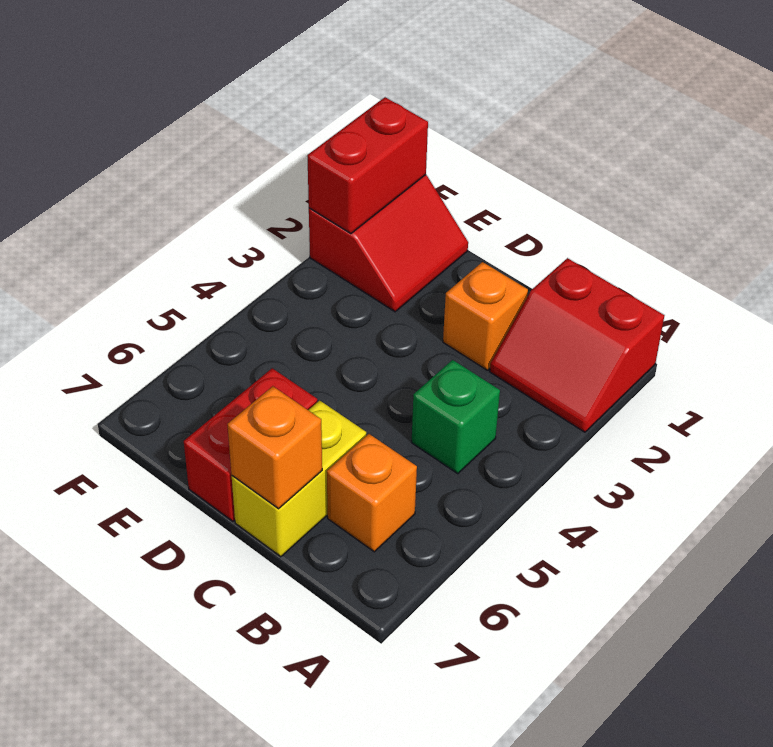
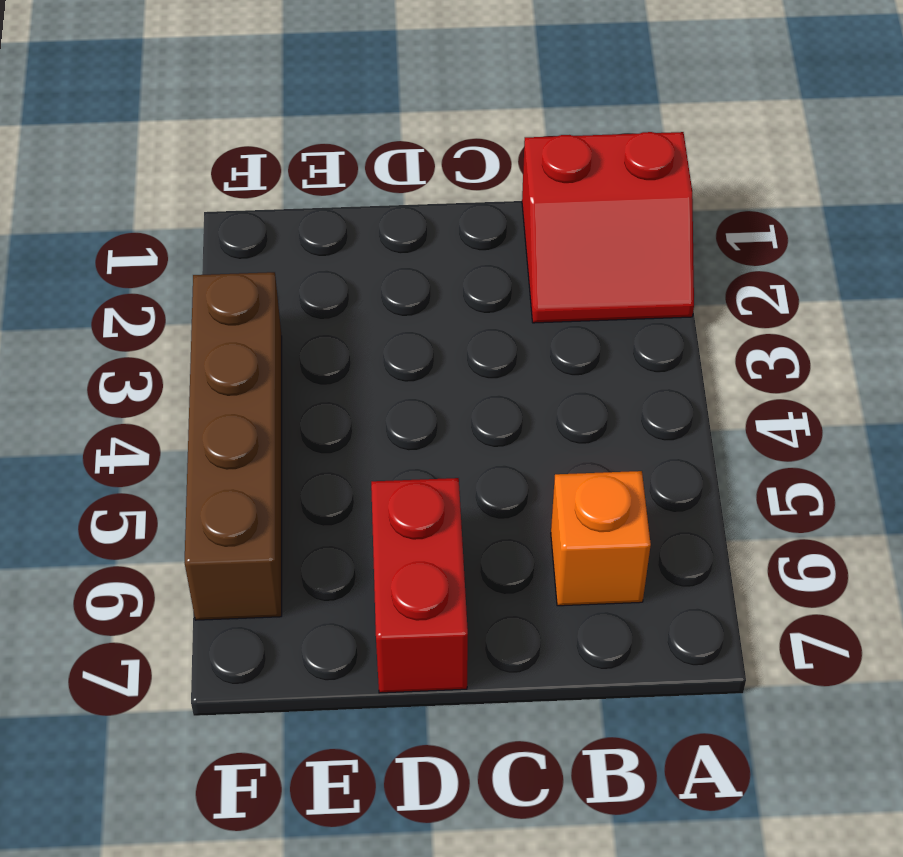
brown 1x4 brick [184,272,282,620] -> none
none -> green 1x1 brick [412,360,500,474]
none -> orange 1x1 brick [443,262,528,370]

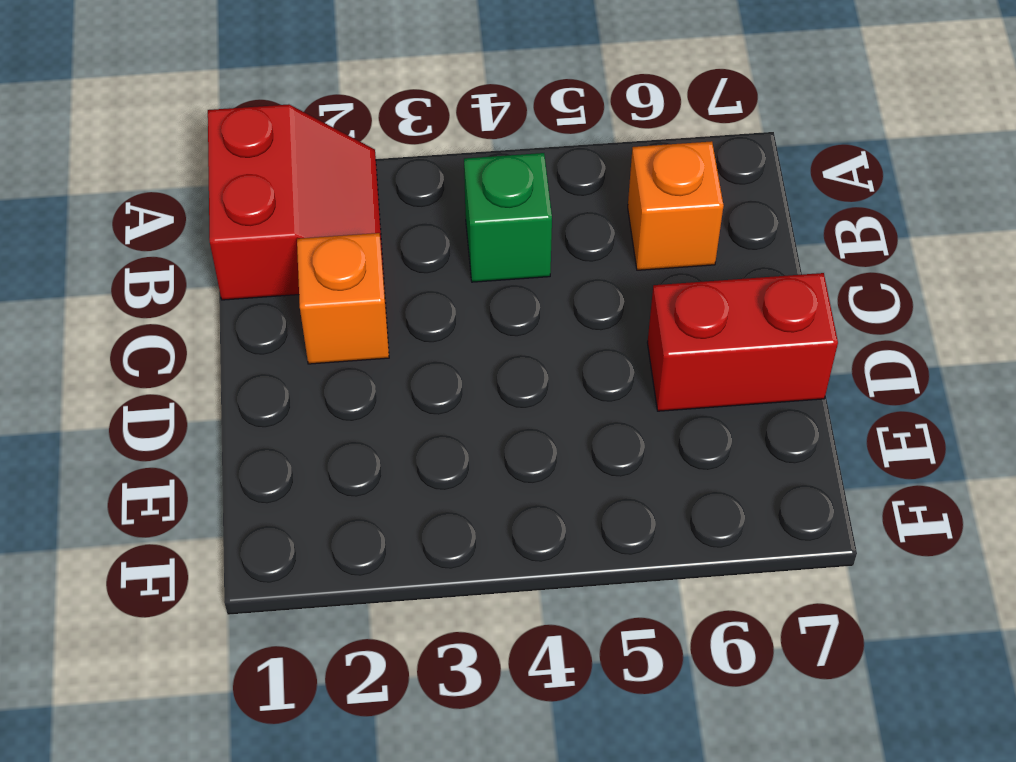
none -> yellow 1x2 brick [232,401,366,557]
none -> red 2x2 slope [309,175,468,312]

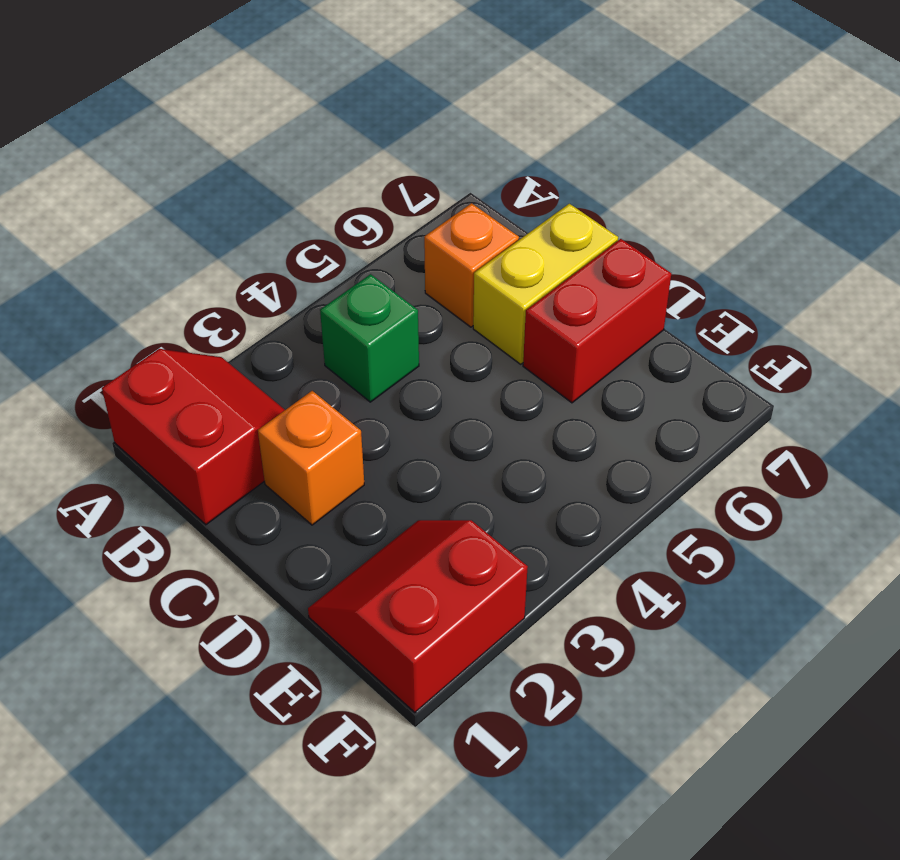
none -> orange 1x1 brick [227,386,322,509]
none -> red 1x2 brick [307,97,428,234]

